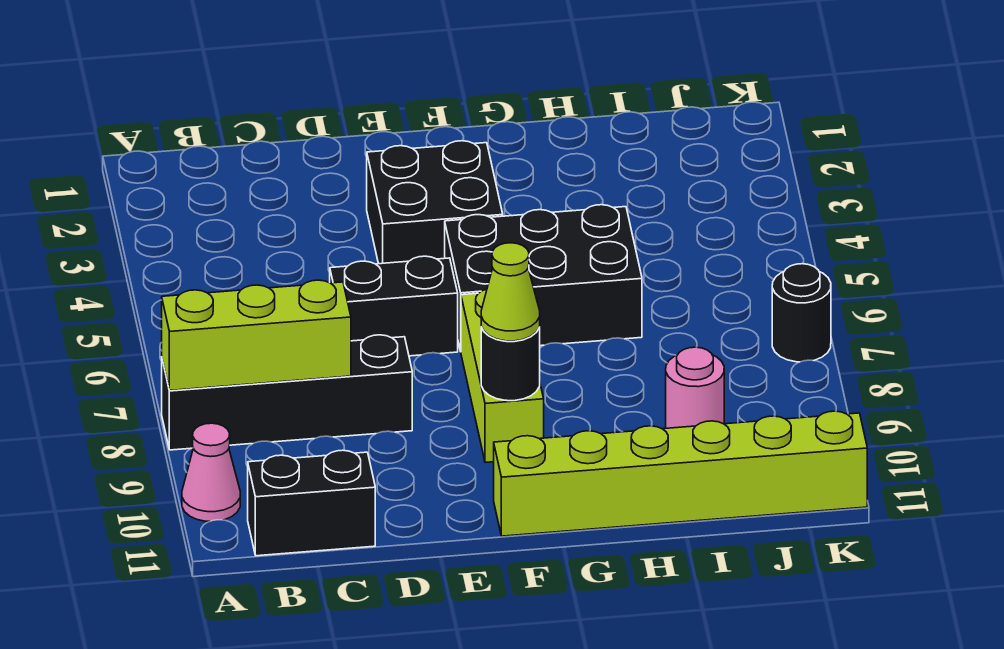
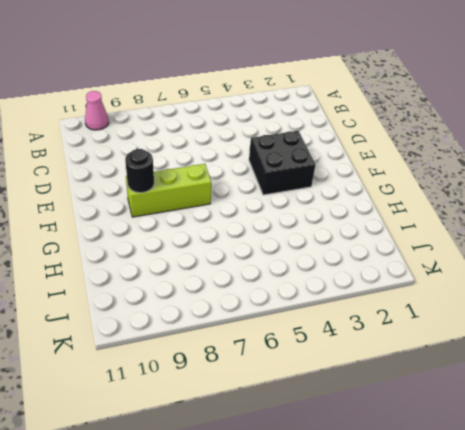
none -> black 1x4 brick [162,335,412,450]
none -> black 1x2 brick [248,450,375,556]
none -> black 1x2 brick [330,256,458,356]

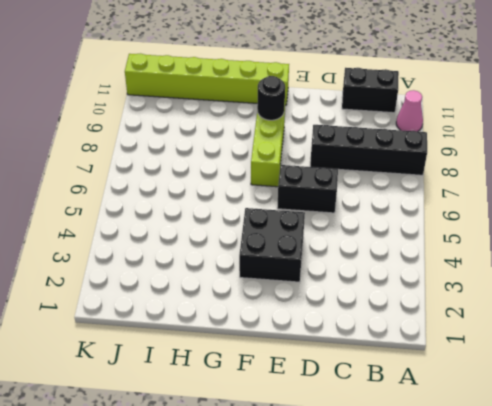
none -> black 2x3 brick [445,205,642,351]
none -> pink 1x1 round brick [666,347,724,428]
none -> black 1x1 round brick [772,264,831,362]

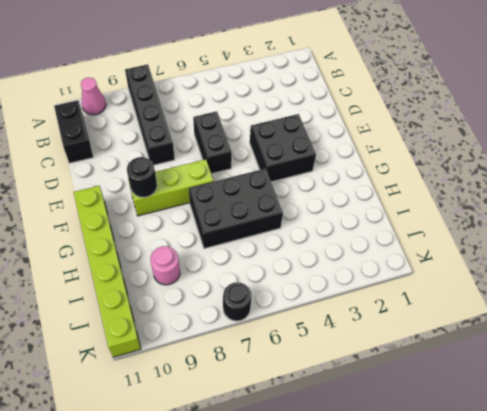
black 2x3 brick [189,169,283,249] -> black 2x3 brick turned to [445,205,642,351]
none -> lime 1x3 brick [162,280,351,391]
none -> lime 1x1 cone [481,243,540,341]

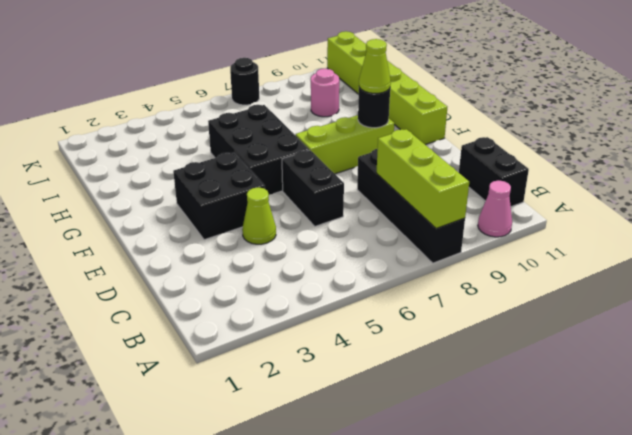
lime 1x1 cone [242,187,276,244] -> none

